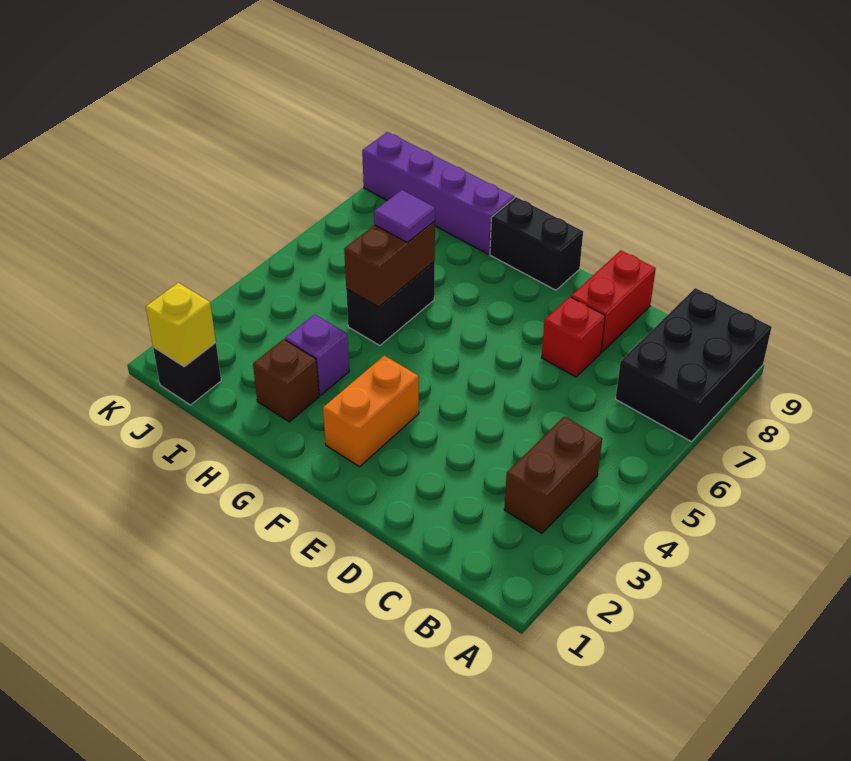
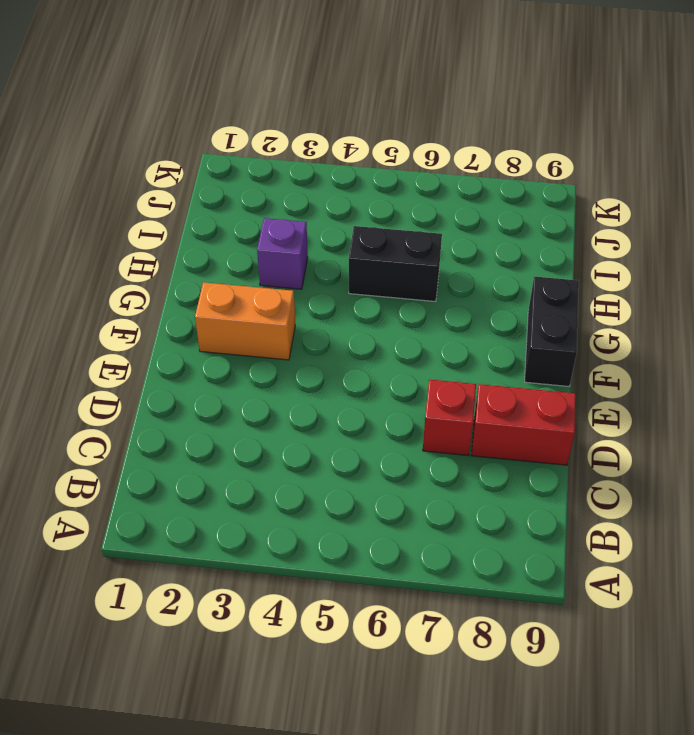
none -> black 2x3 brick [616,288,772,442]
none -> brown 1x2 brick [504,417,602,533]
none -> brown 1x1 brick [253,339,319,422]

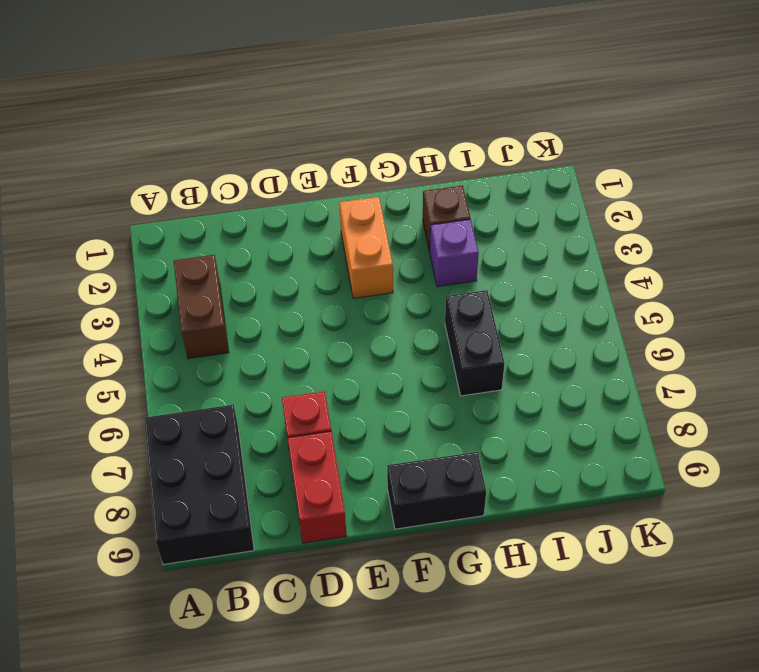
none -> purple 1x4 brick [362,132,514,254]
none -> black 1x1 brick [153,343,221,405]
none -> brown 1x2 brick [344,221,435,307]

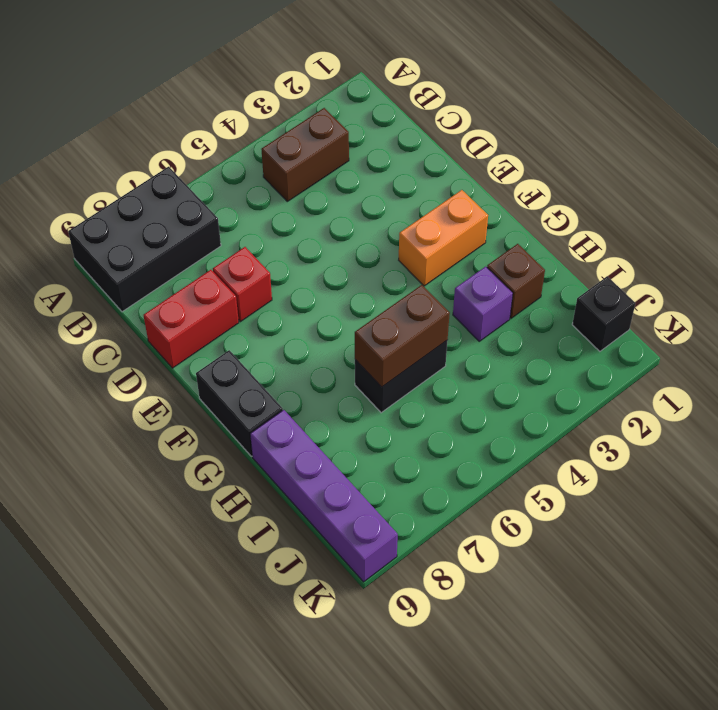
none -> yellow 1x1 brick [146,283,216,367]
none -> purple 1x1 tile [374,190,435,243]

